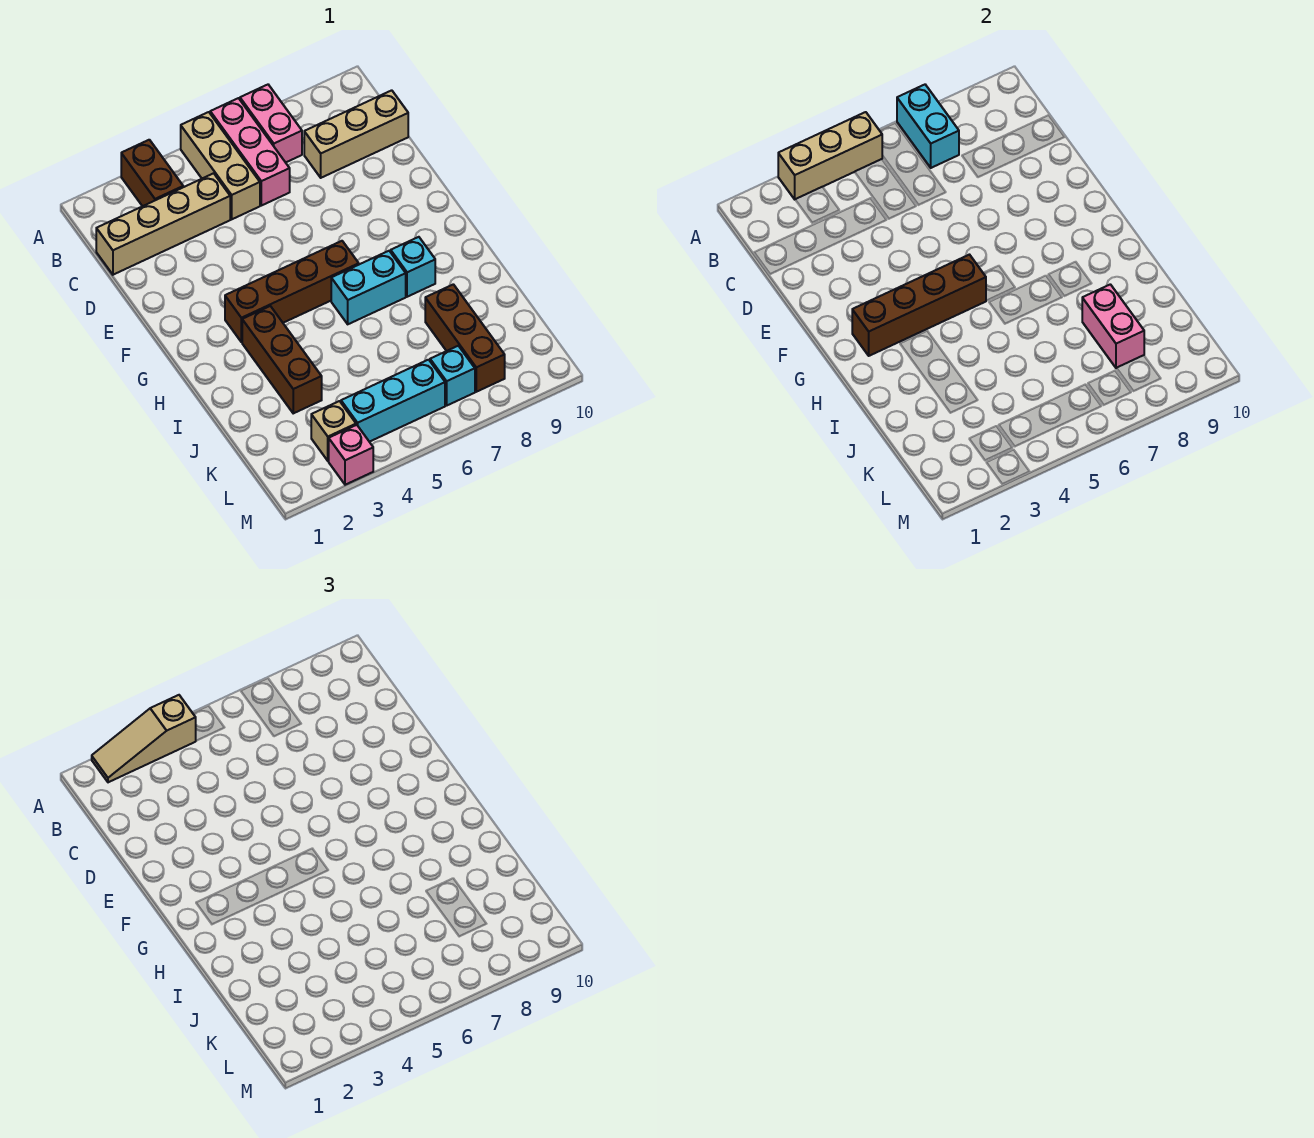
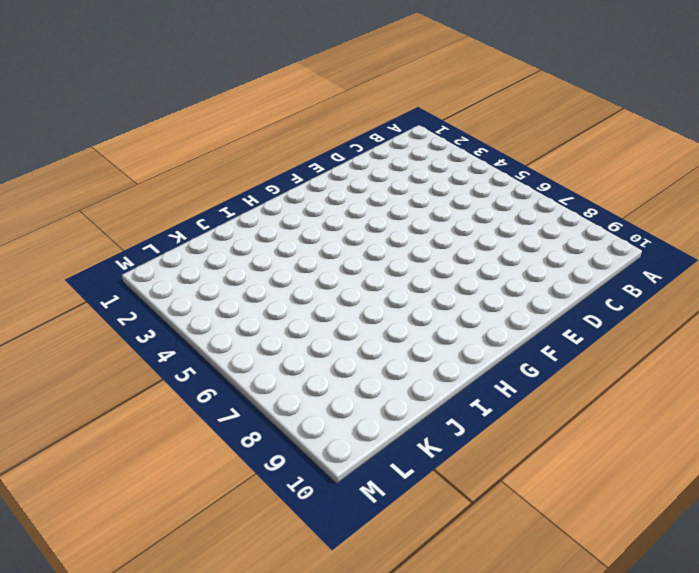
none -> brown 1x2 brick [121,140,183,206]
none -> tan 1x3 brick [181,112,260,219]
none -> pink 1x3 brick [210,98,290,206]

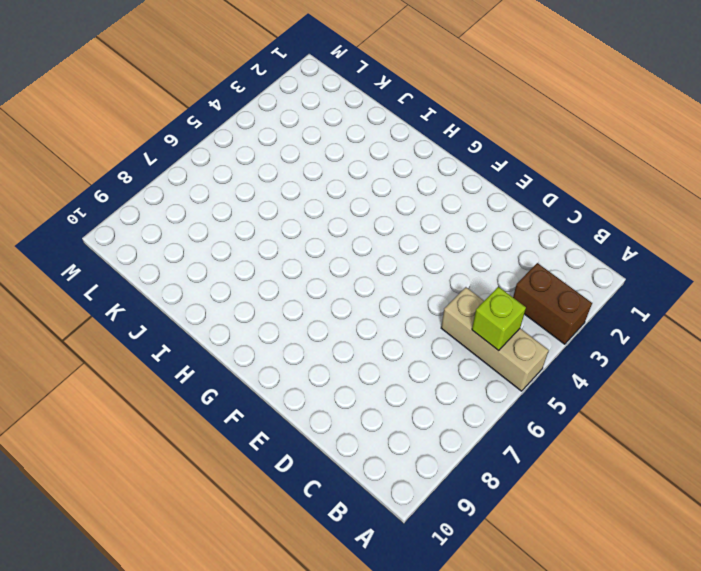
lime 1x1 brick [472,287,526,351] -> none
none -> pink 1x3 brick [210,98,290,206]
none -> pink 1x2 brick [240,85,302,163]
none -> tan 1x4 brick [96,173,230,275]

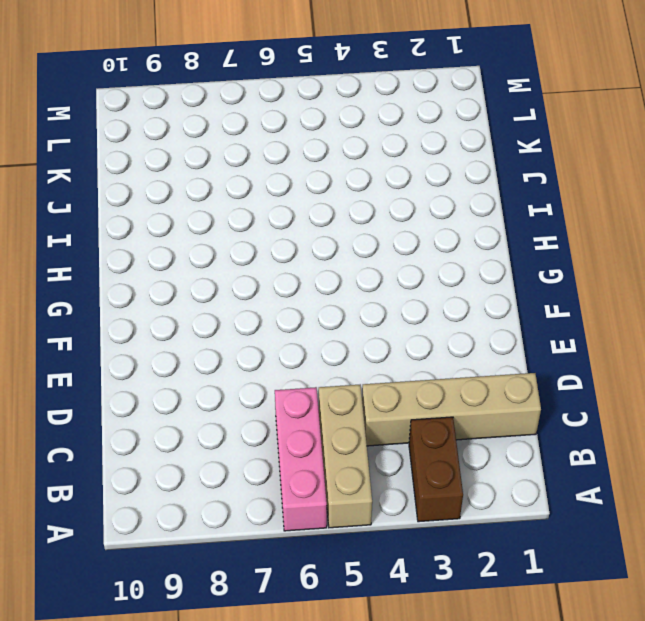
none -> pink 1x2 brick [240,85,302,163]
none -> tan 1x3 brick [304,90,408,178]
none -> brown 1x4 brick [225,241,359,342]

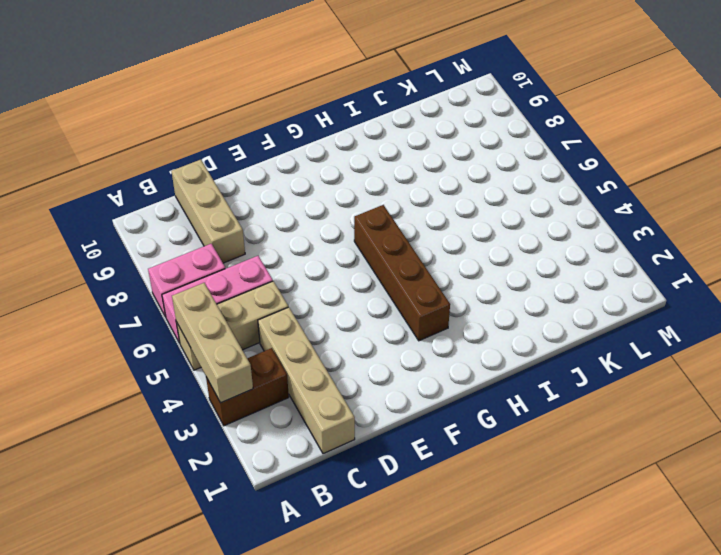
none -> brown 1x3 brick [242,306,322,413]
none -> cyan 1x2 brick [331,251,406,324]
none -> cyan 1x1 brick [391,237,435,297]

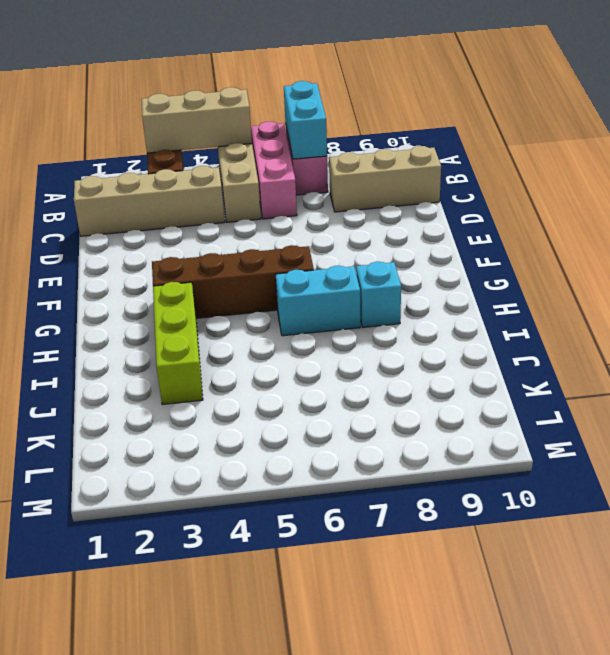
lime 1x3 brick [153,282,203,405] -> brown 1x3 brick [242,306,322,413]
none -> brown 1x3 brick [425,284,505,392]
none -> tan 1x1 brick [311,401,356,461]
none -> cyan 1x3 brick [341,360,445,442]

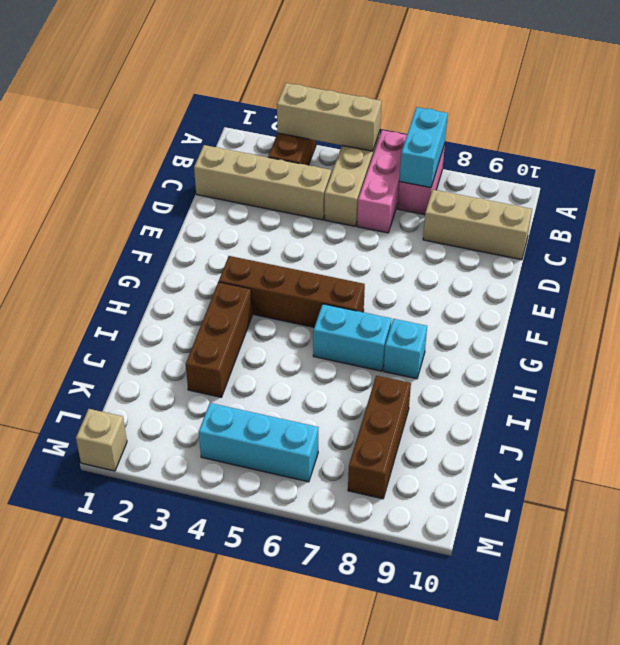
tan 1x1 brick [76,409,127,471] -> tan 1x1 brick moved to [311,401,356,461]
none -> cyan 1x1 brick [430,346,475,405]
none -> pink 1x1 brick [329,425,373,485]
none -> brown 1x4 brick [852,255,986,356]

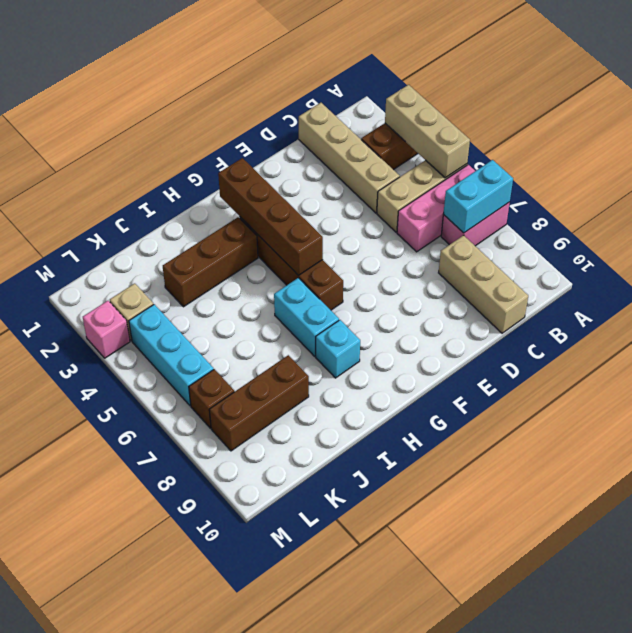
brown 1x1 brick [189,369,234,428] -> cyan 1x1 brick [430,346,475,405]
none -> pink 1x2 brick [1082,284,1144,368]
none -> tan 1x3 slope [92,695,196,782]

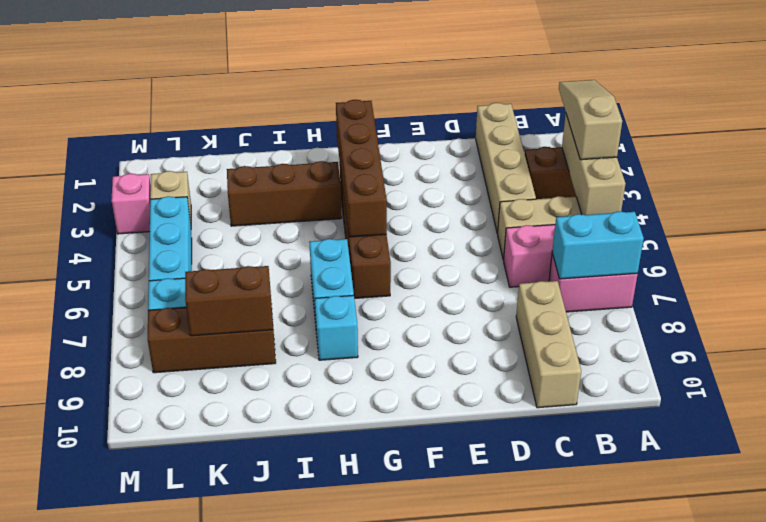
brown 1x2 brick [185,266,273,336] -> pink 1x2 brick [1082,284,1144,368]

